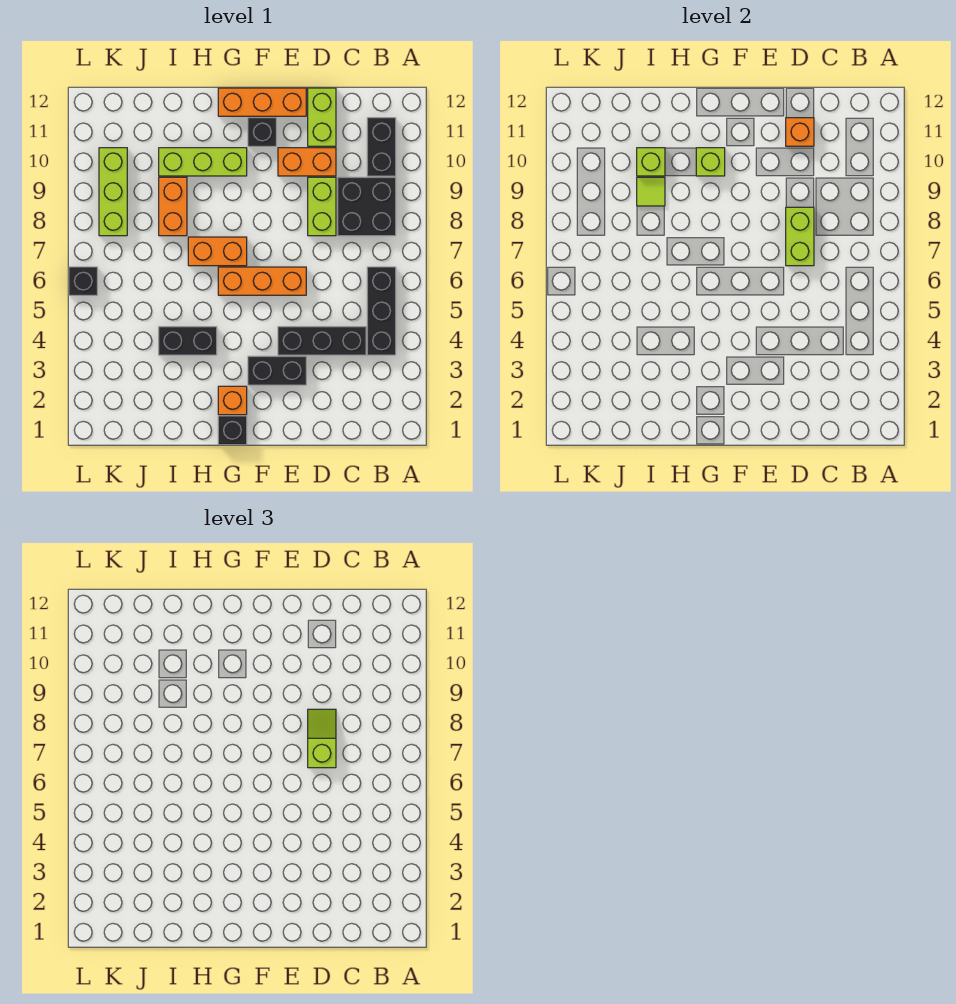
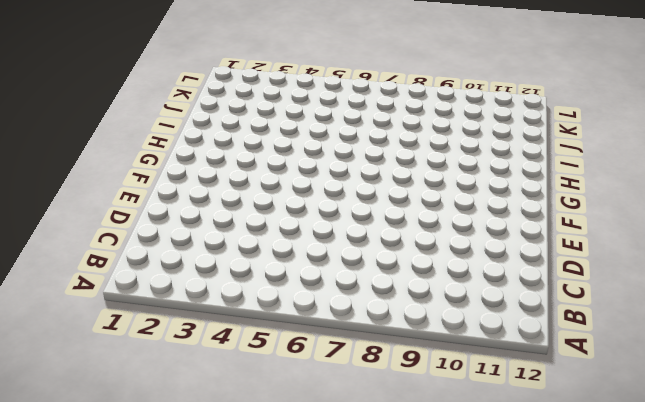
none -> black 1x3 brick [367,267,396,355]
none -> black 2x2 brick [338,177,396,236]
none -> black 1x2 brick [367,118,396,176]

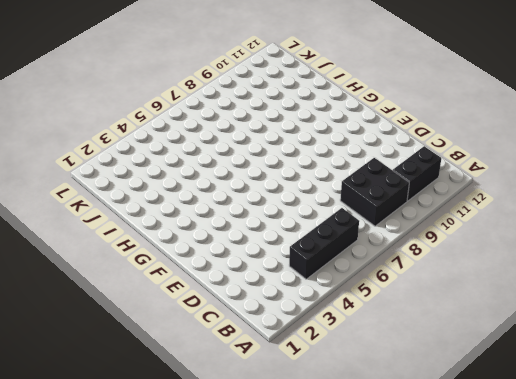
none -> black 1x3 brick [278,327,366,355]
none -> lime 1x2 brick [308,177,336,236]
none -> orange 1x2 brick [278,148,336,176]

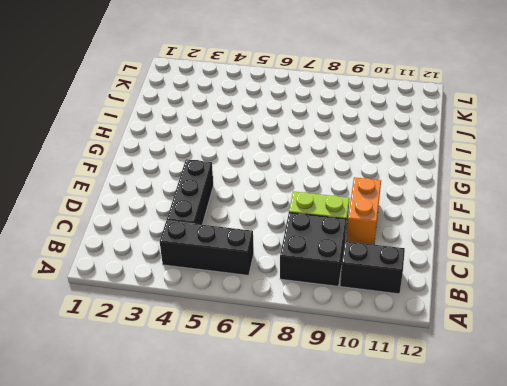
none -> lime 1x2 brick [308,88,336,146]
none -> black 1x2 brick [248,356,306,385]
none -> orange 1x3 brick [218,267,306,295]

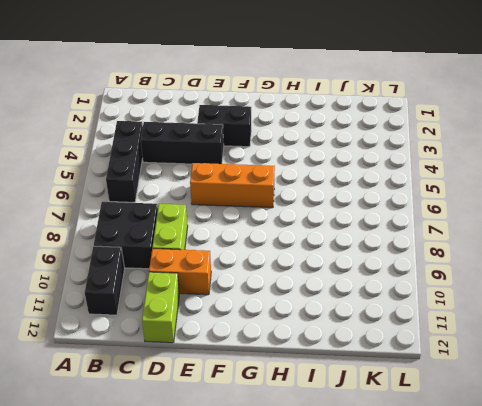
none -> orange 1x3 brick [218,88,306,116]
none -> black 1x1 brick [248,118,276,146]
none -> black 1x1 brick [218,416,247,445]

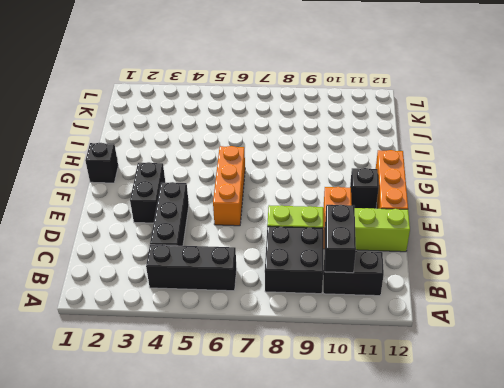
black 1x2 brick [325,205,356,273] -> black 1x2 brick moved to [159,327,217,355]
none -> orange 1x1 brick [218,386,247,415]
none -> orange 1x2 brick [188,237,247,266]
none -> lime 1x3 brick [159,148,247,176]

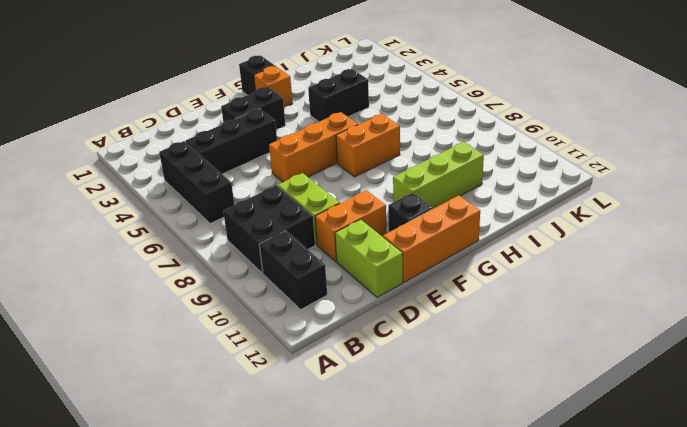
none -> orange 1x2 brick [159,177,187,236]
none -> lime 1x3 brick [99,148,127,236]
none -> black 1x1 brick [69,267,97,295]

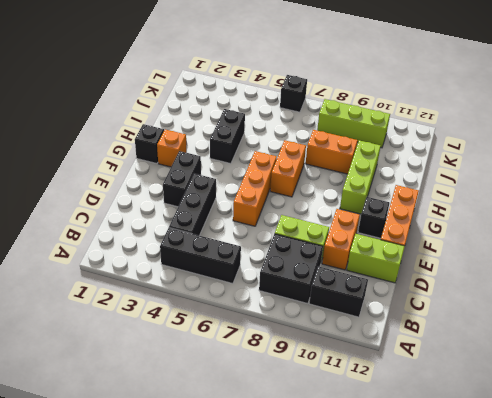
none -> lime 1x2 brick [786,207,814,266]
none -> orange 1x1 brick [786,118,814,146]
none -> lime 1x1 brick [696,148,725,176]

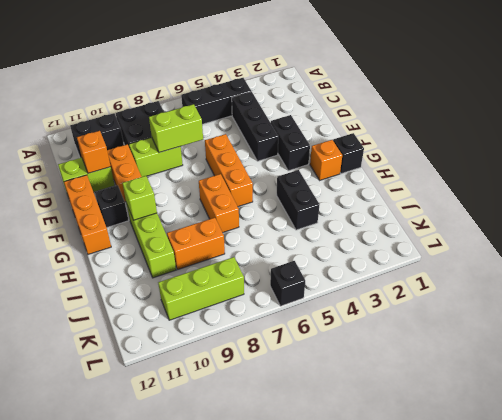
none -> lime 1x1 tile [637,177,665,206]
none -> lime 1x1 brick [637,148,665,176]
none -> lime 1x2 slope [308,709,336,768]

